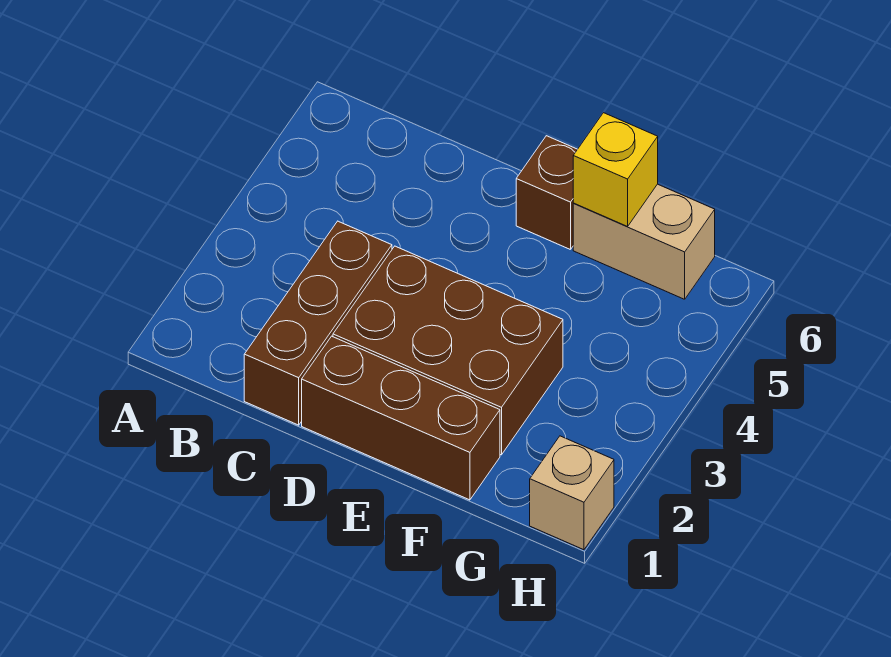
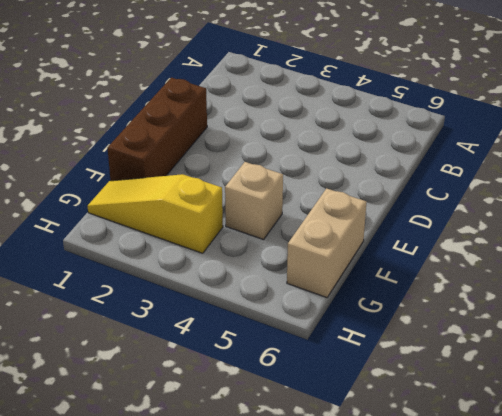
tan 1x1 brick [225,162,283,239] -> tan 1x1 brick moved to [530,436,614,550]
yellow 1x3 slope [88,174,223,253] -> none
none -> brown 1x3 brick [244,221,392,425]
none -> brown 2x3 brick [333,246,563,455]

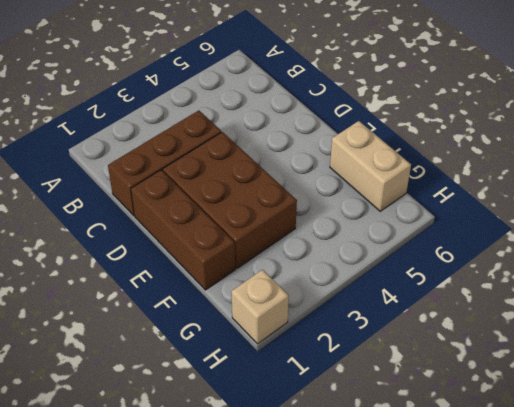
none -> brown 1x1 brick [516,136,578,250]
none -> yellow 1x1 brick [573,113,658,226]

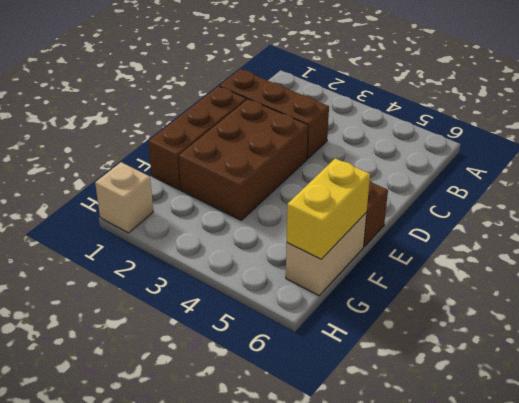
yellow 1x2 brick [287,158,370,259] -> yellow 1x1 brick [573,113,658,226]

